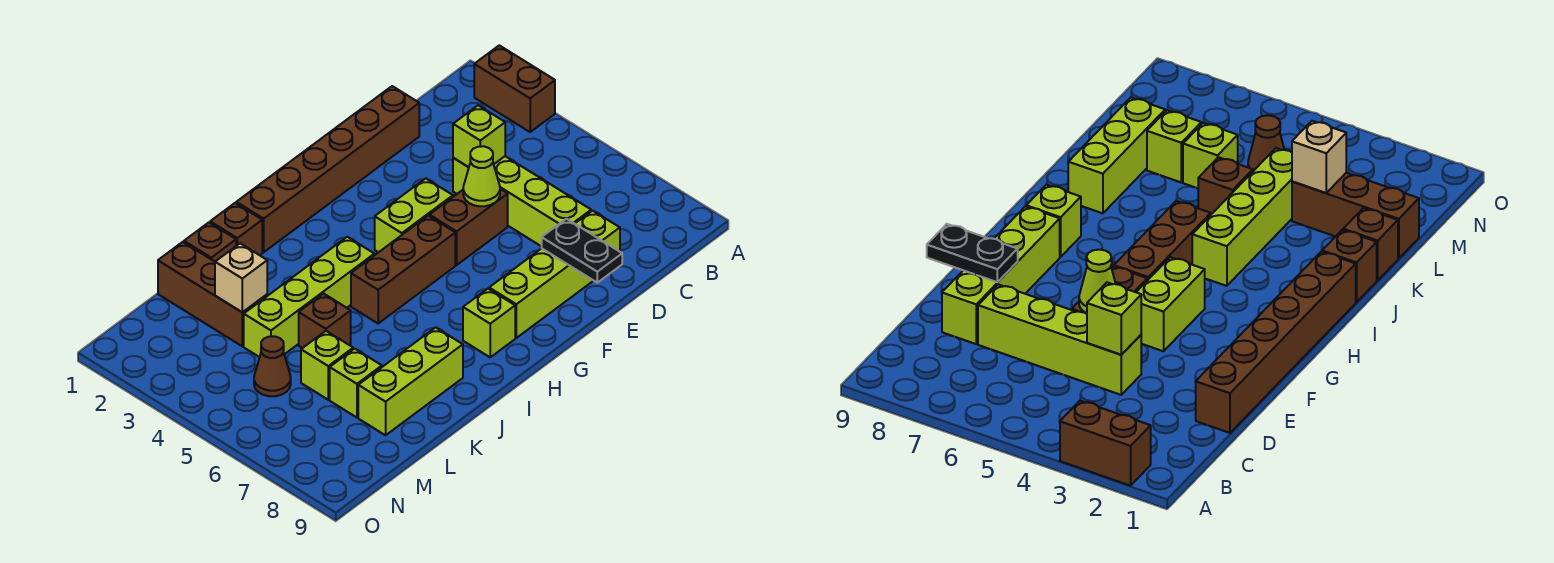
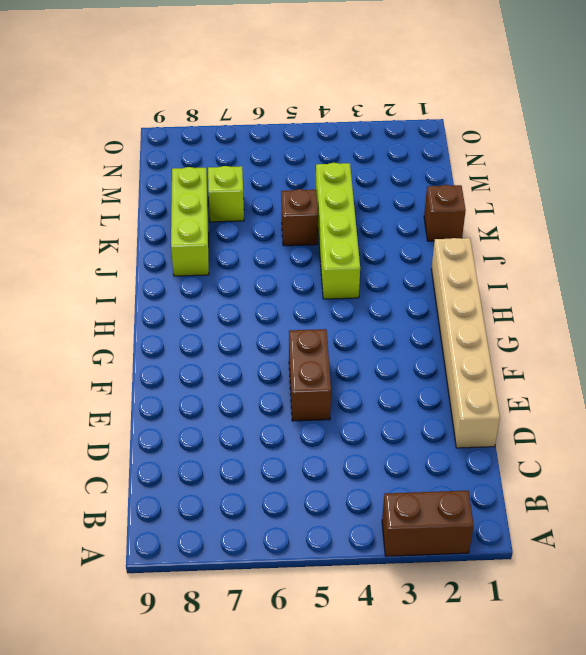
tan 1x6 brick [431,238,500,448] -> brown 1x6 brick [236,86,419,252]
none -> lime 1x4 brick [453,156,591,247]
none -> lime 1x4 brick [489,211,620,338]
none -> lime 1x2 brick [375,178,453,252]

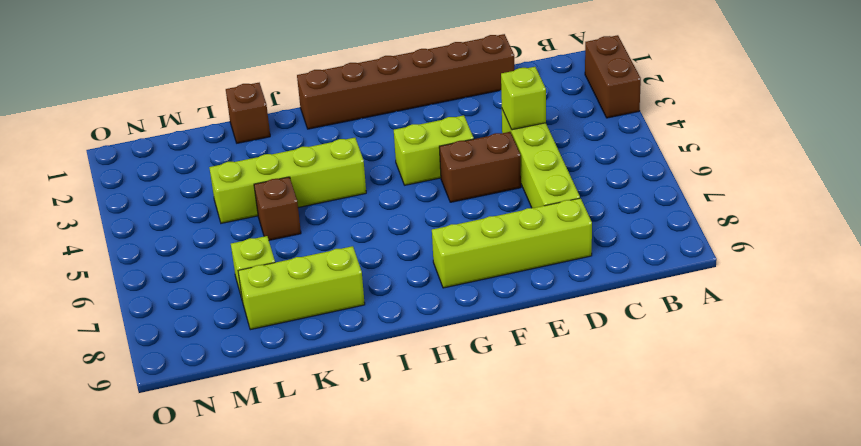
none -> brown 1x3 brick [351,216,455,323]
none -> lime 1x1 brick [463,289,515,357]
none -> brown 1x1 brick [210,203,262,255]

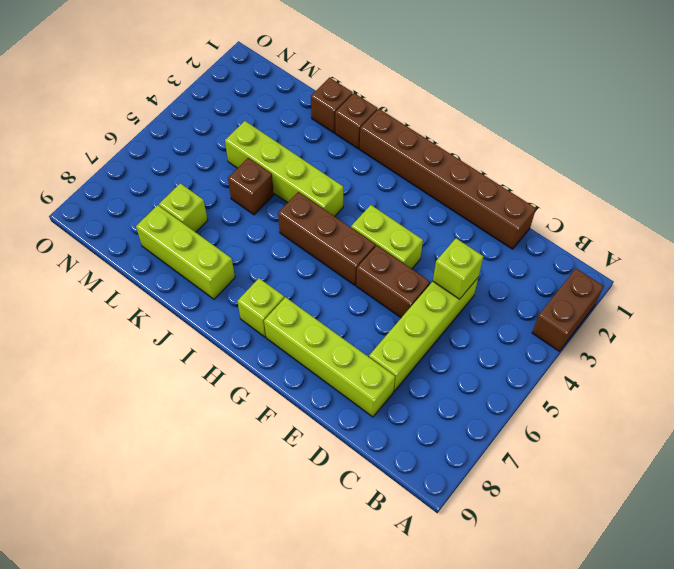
none -> brown 1x3 brick [158,242,267,346]
none -> lime 1x1 brick [301,331,353,400]
none -> brown 1x1 cone [254,336,291,396]

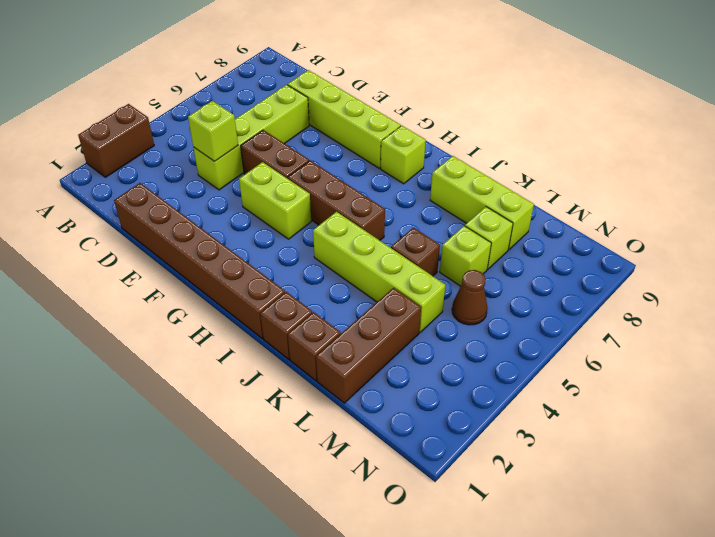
none -> lime 1x1 cone [463,146,500,206]
none -> black 1x2 plate [542,219,622,283]
none -> tan 1x1 brick [215,243,267,312]

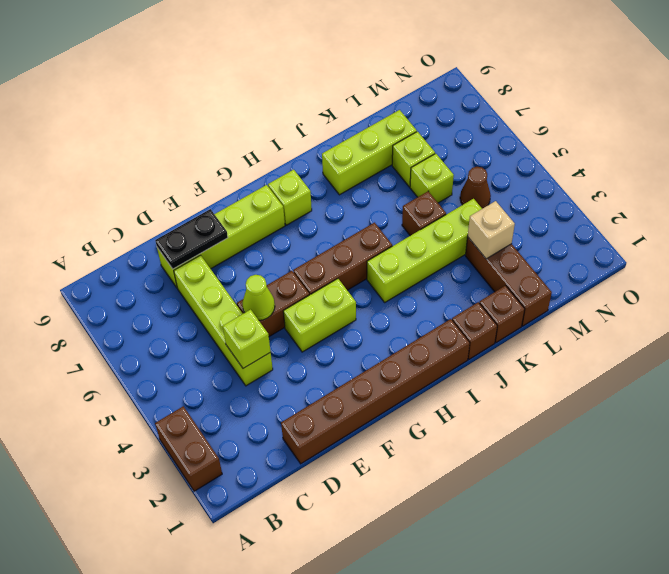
black 1x2 plate [155,209,228,269] -> black 1x2 plate turned to [542,219,622,283]

